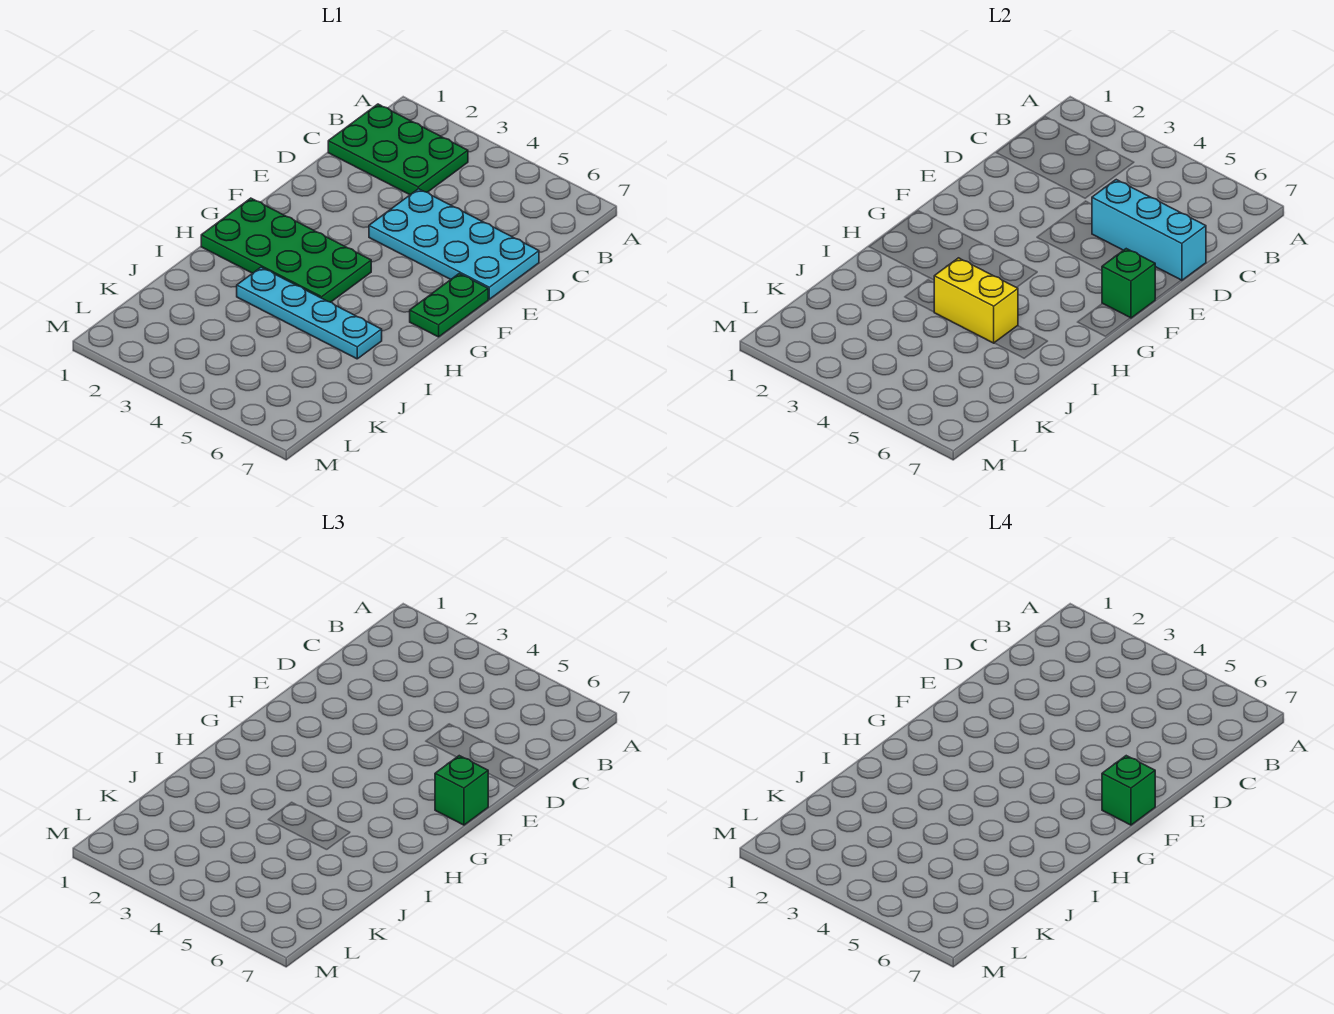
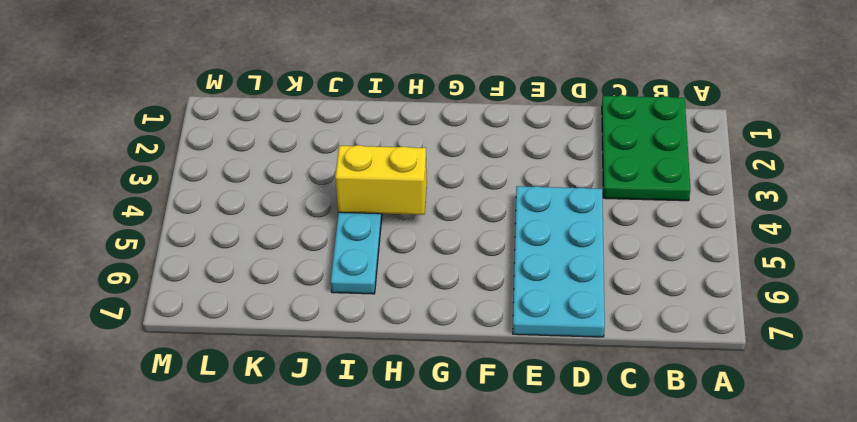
yellow 1x2 brick [335,145,427,215] -> yellow 1x2 brick turned to [934,258,1018,343]
none -> green 1x2 plate [410,274,488,337]
none -> green 2x4 plate [201,198,371,302]

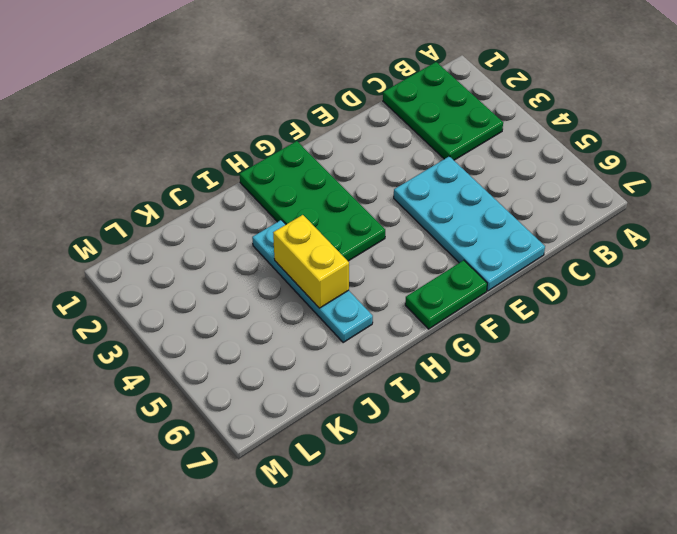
none -> cyan 1x3 brick [1092,180,1206,281]
none -> green 1x1 brick [1102,249,1156,318]

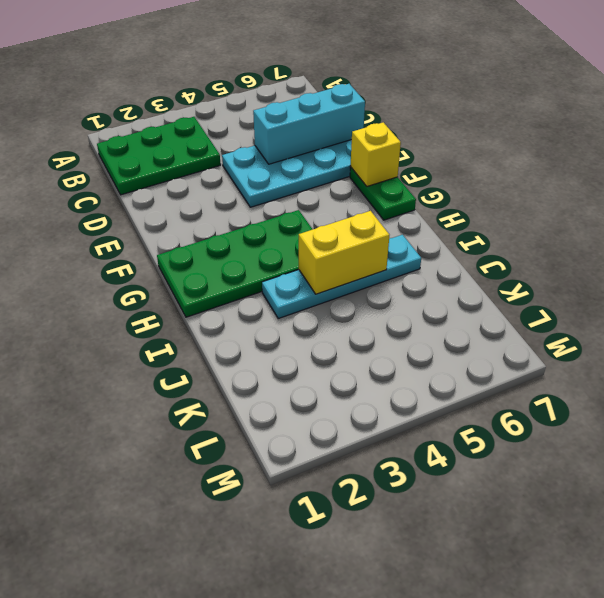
yellow 1x1 brick [350,122,401,186] -> green 1x1 brick [1102,249,1156,318]
none -> green 1x1 brick [435,756,489,825]
none -> green 1x1 brick [1102,756,1155,825]

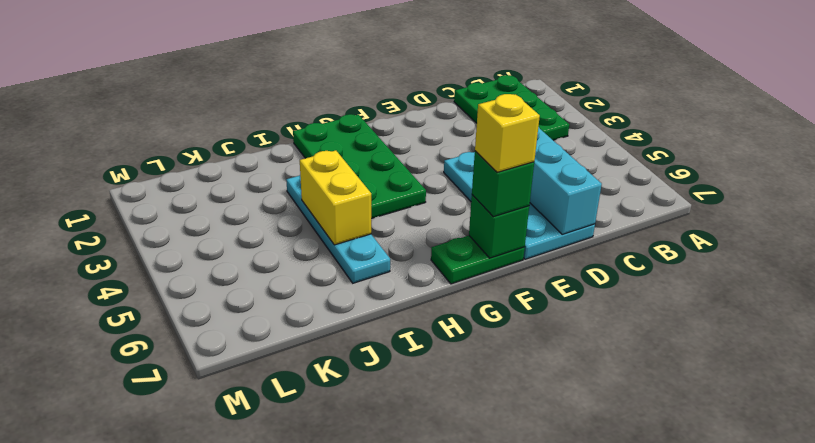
yellow 1x1 brick [475,94,540,172] -> green 1x1 brick [1102,756,1155,825]

